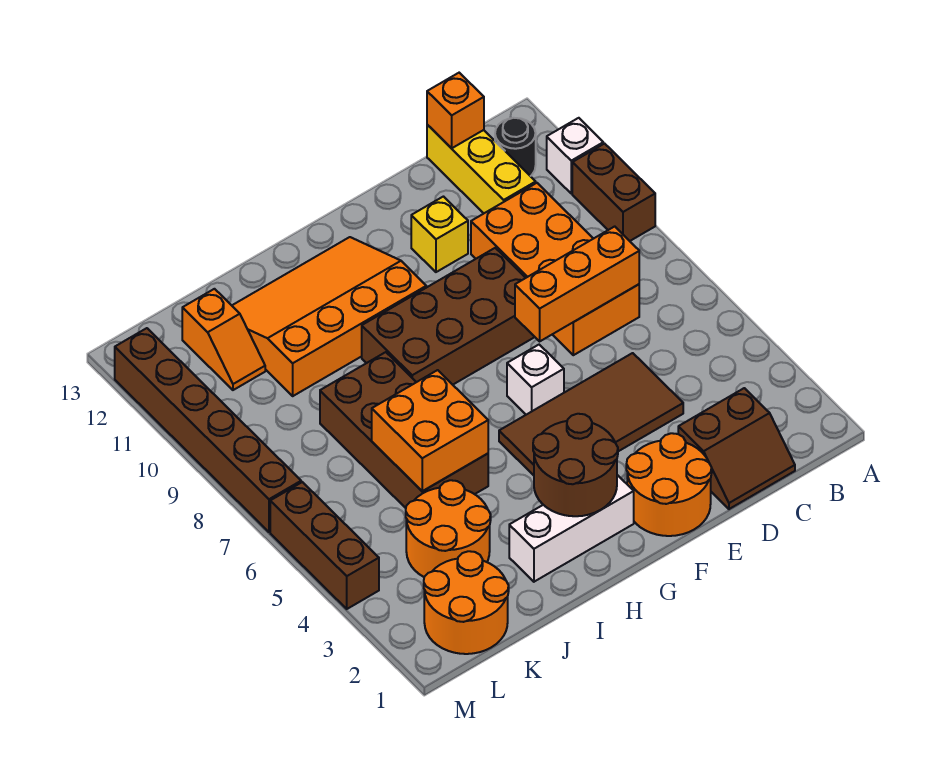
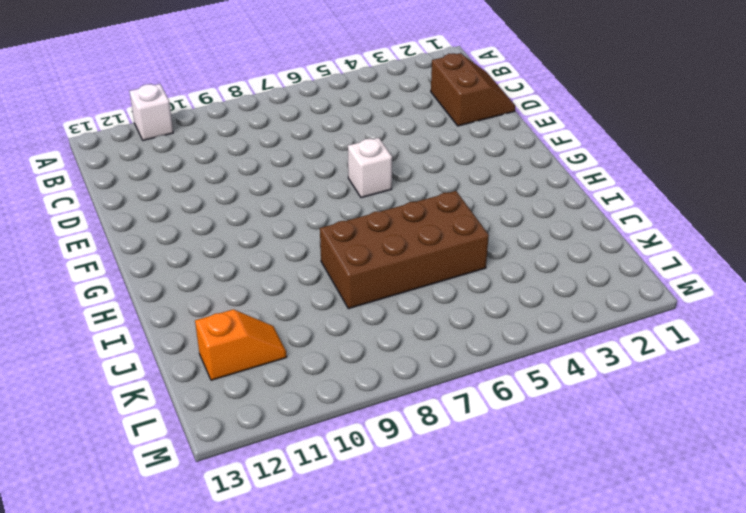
none -> brown 1x2 brick [572,144,655,241]
none -> black 1x1 round brick [495,118,536,176]
none -> orange 2x4 brick [471,183,639,355]

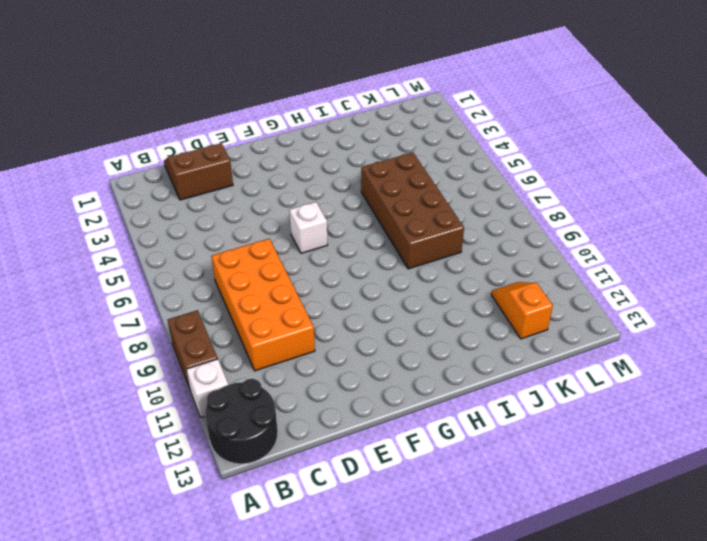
black 2x2 round brick [205,379,278,464] -> black 1x1 round brick [495,118,536,176]
none -> yellow 1x3 brick [427,125,536,213]
none -> brown 2x4 tile [499,353,683,475]
none -> orange 2x2 round brick [626,433,712,536]

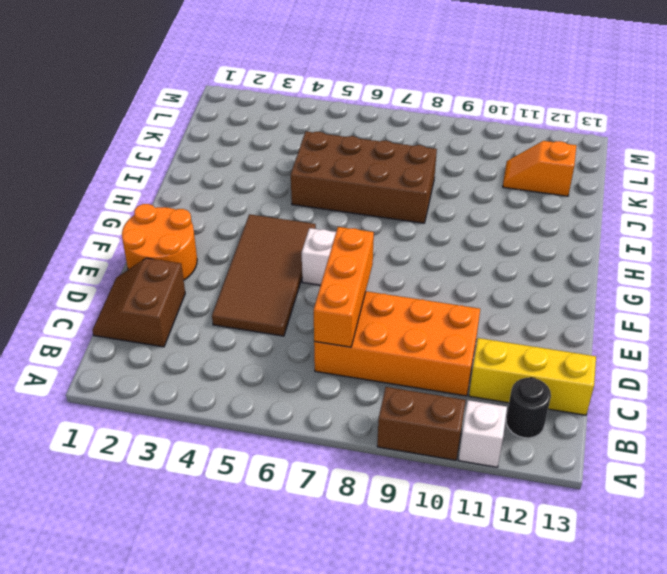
none -> brown 2x4 brick [362,248,534,385]
none -> yellow 1x1 brick [411,197,468,272]
none -> white 1x3 brick [509,475,634,582]

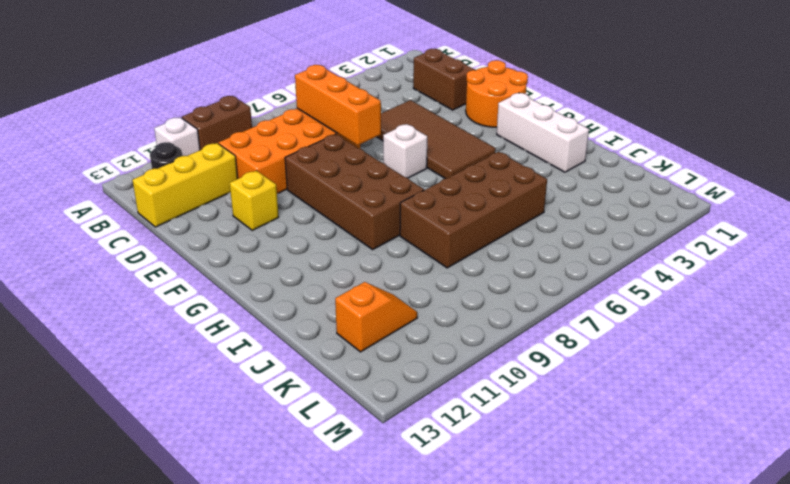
none -> orange 3x4 slope [232,237,426,396]
none -> orange 2x2 round brick [406,480,491,577]
none -> orange 2x2 round brick [424,551,509,654]

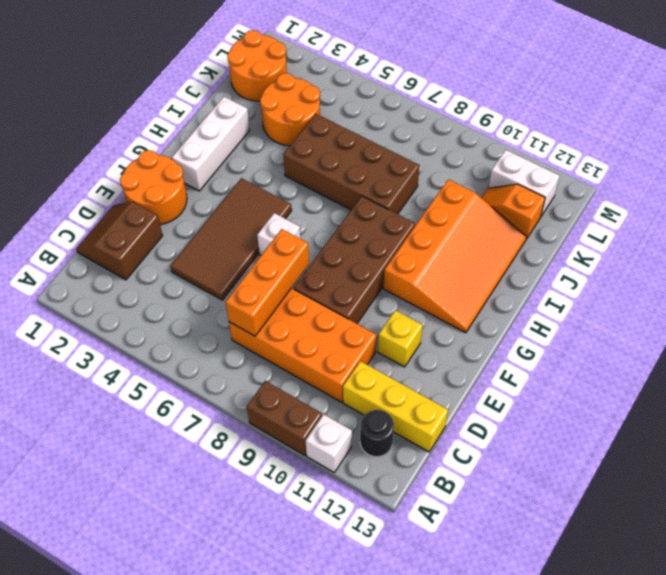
white 1x2 brick [488,150,560,216] -> none
none -> brown 1x3 brick [270,482,379,609]
none -> brown 1x6 brick [115,328,301,532]
none -> orange 1x1 brick [427,73,484,148]

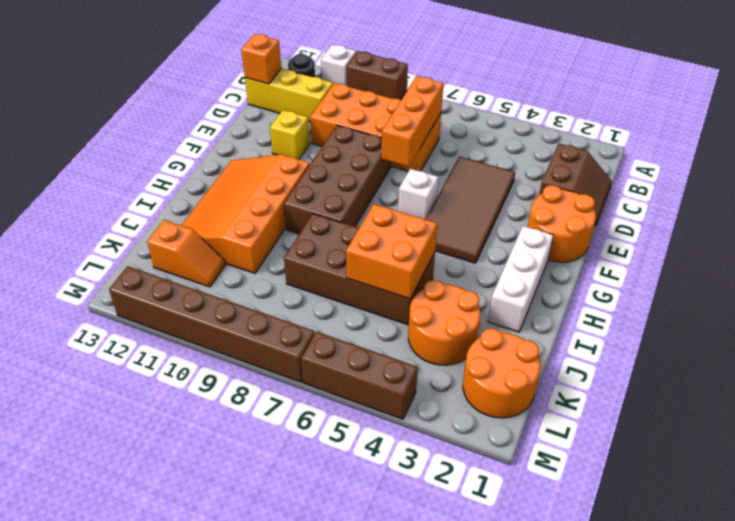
none -> brown 2x2 round brick [533,414,618,516]

